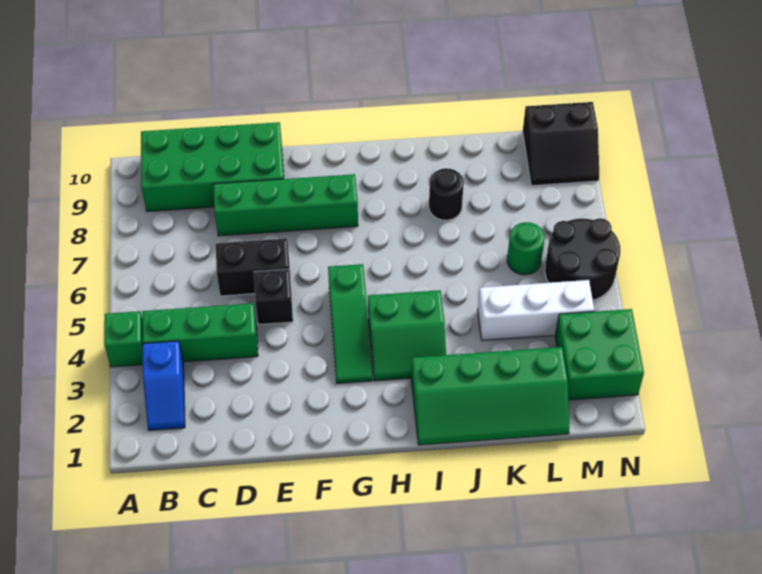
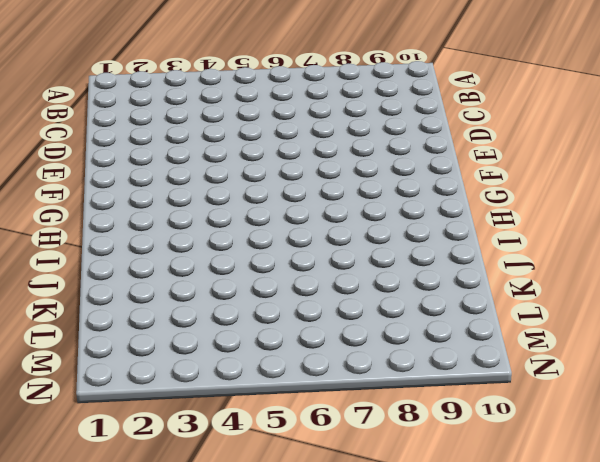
none -> green 1x1 brick [104,311,143,367]
none -> blue 1x2 slope [143,341,185,431]
none -> green 1x3 brick [142,303,258,362]

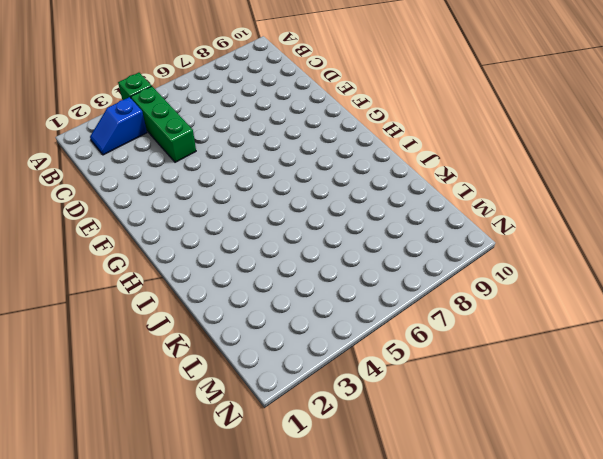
none -> green 2x4 brick [141,122,284,211]
none -> black 1x2 brick [216,239,291,296]
none -> green 1x4 brick [213,174,358,236]

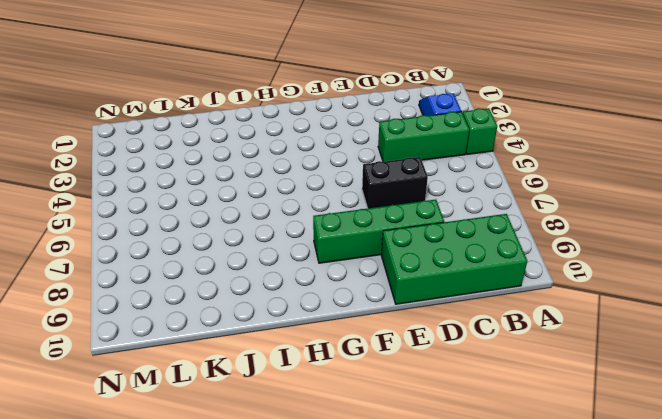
none -> black 1x1 brick [254,269,293,325]
none -> green 1x3 slope [328,264,372,383]
none -> green 2x2 slope [368,290,446,381]

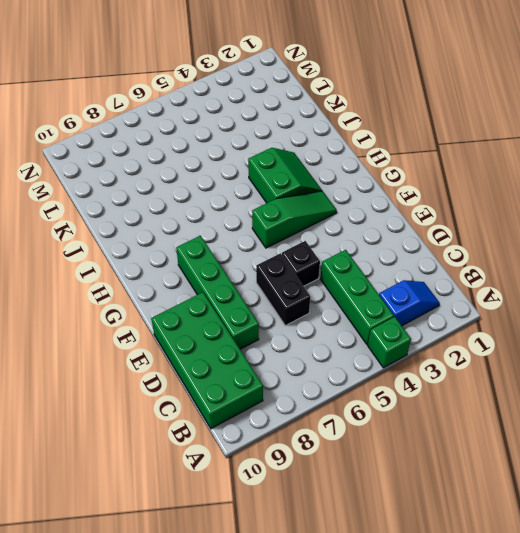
none -> green 2x4 slope [411,347,569,445]
none -> black 1x1 round brick [429,168,464,220]
none -> white 1x3 brick [478,280,594,341]

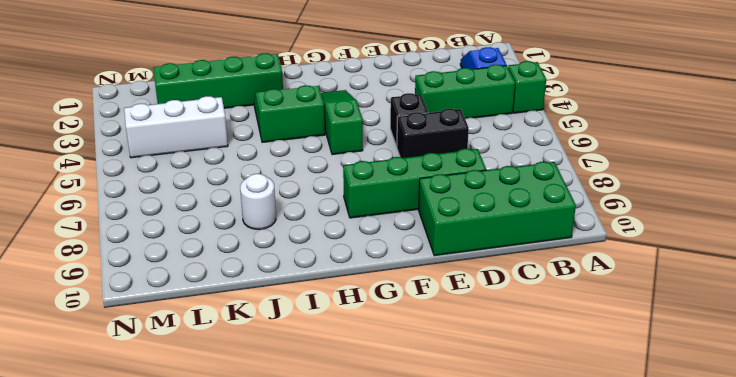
white 1x1 round brick [240,174,276,229] -> black 1x1 round brick [429,168,464,220]
none -> green 1x1 round brick [507,222,545,275]
none -> green 2x2 brick [555,309,644,400]
none -> black 2x2 round brick [545,218,620,300]

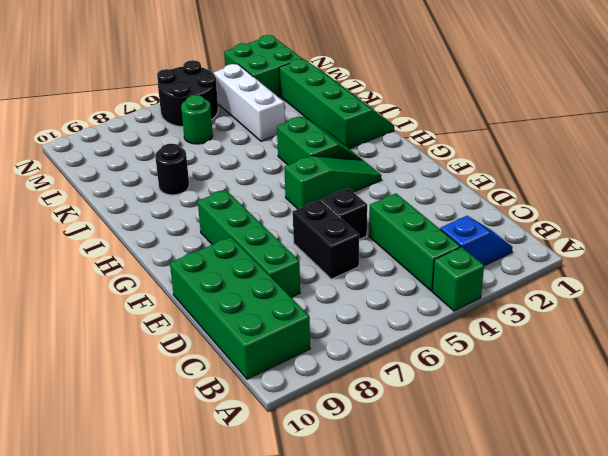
none -> black 2x2 slope [523,102,599,186]

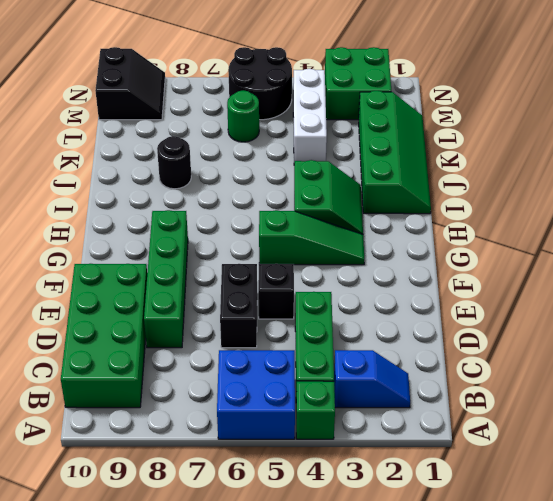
blue 2x2 brick [217,350,295,439] -> none

